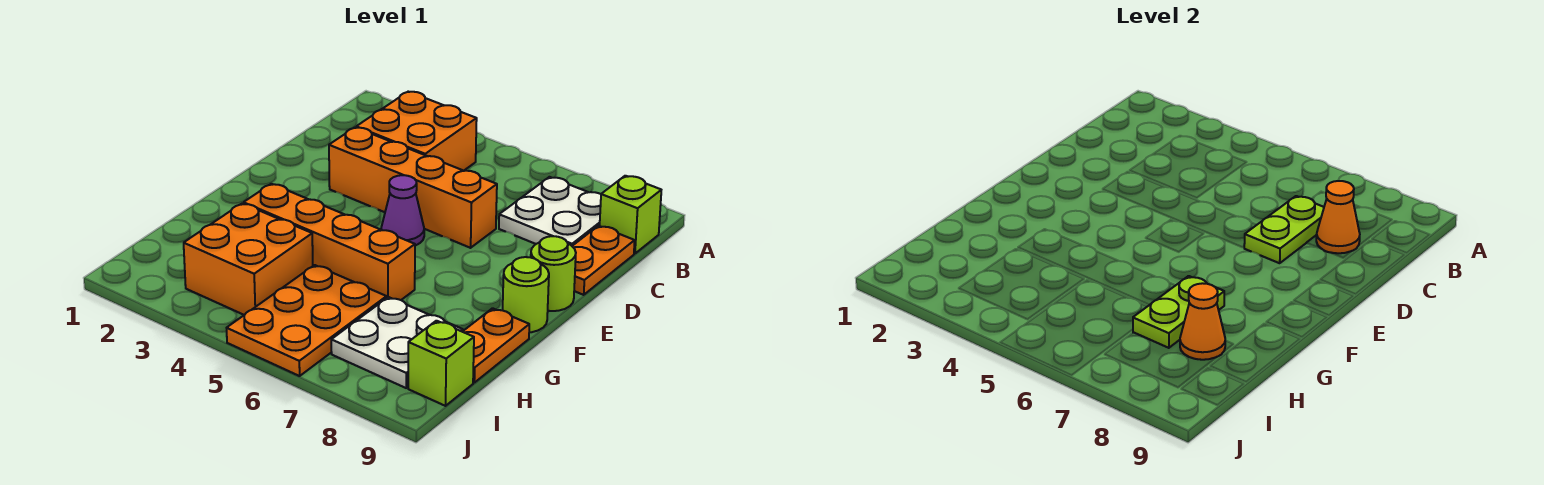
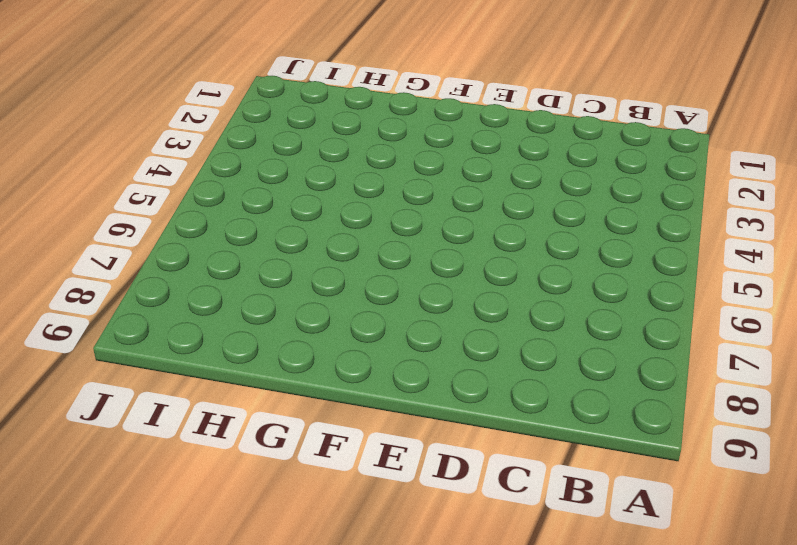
none -> orange 2x2 brick [356,92,477,171]
none -> white 2x2 plate [499,177,601,246]
none -> lime 1x1 brick [600,176,661,254]

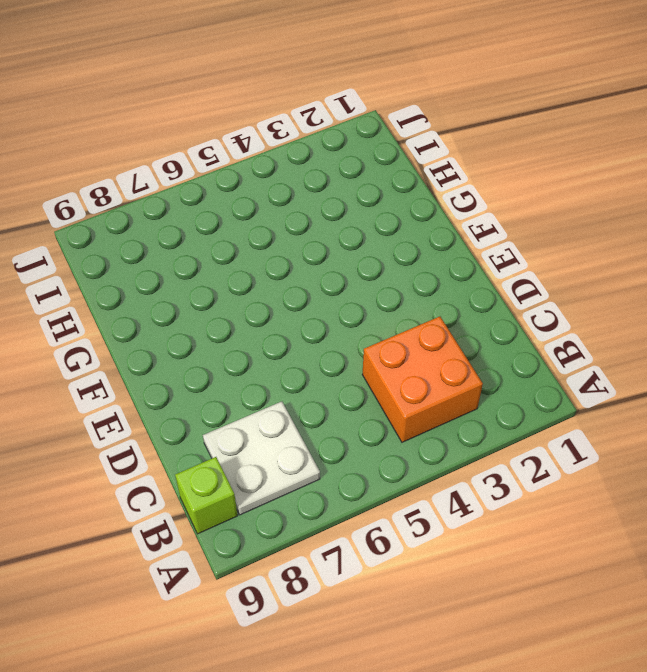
none -> orange 1x2 plate [572,226,635,295]
none -> orange 1x4 brick [329,127,497,248]
none -> purple 1x1 cone [381,175,424,246]

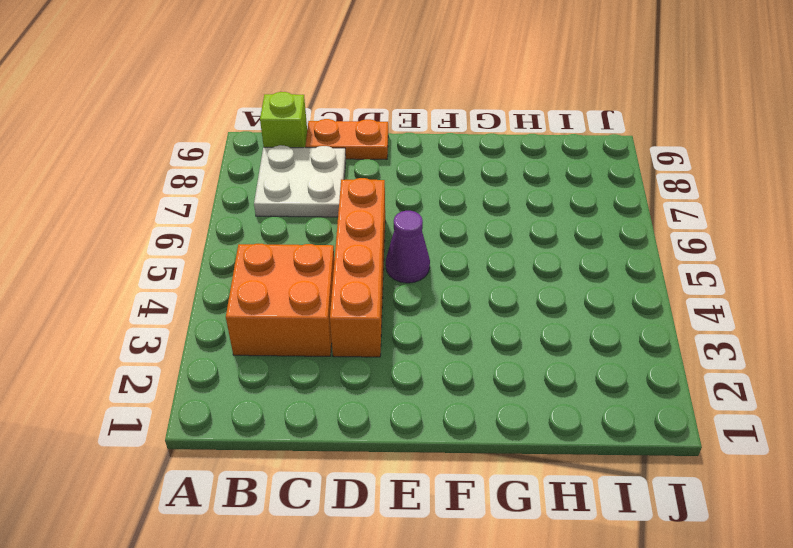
none -> lime 1x1 round brick [531,236,576,311]
none -> lime 1x1 round brick [503,257,549,332]
none -> orange 1x4 brick [244,184,415,300]

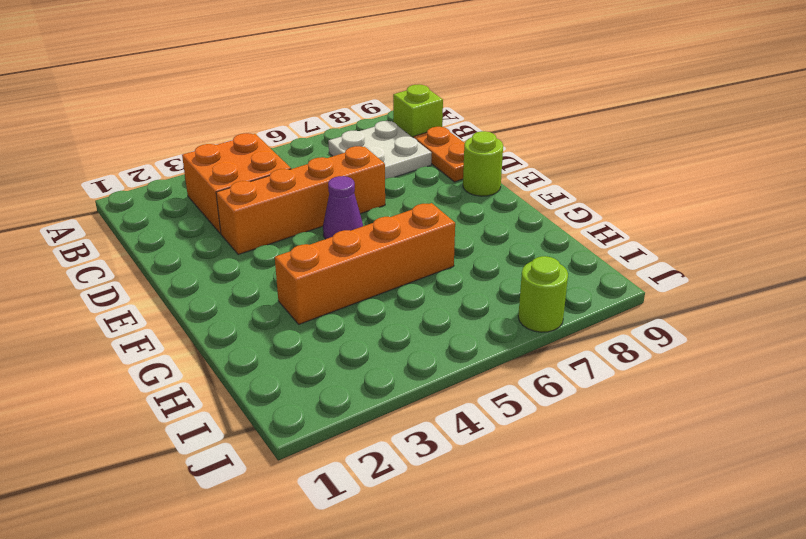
lime 1x1 round brick [518,256,568,332] -> lime 1x1 round brick moved to [503,257,549,332]
none -> orange 1x2 plate [463,308,529,383]
none -> orange 2x2 brick [184,203,313,315]
none -> orange 2x3 plate [227,265,387,376]

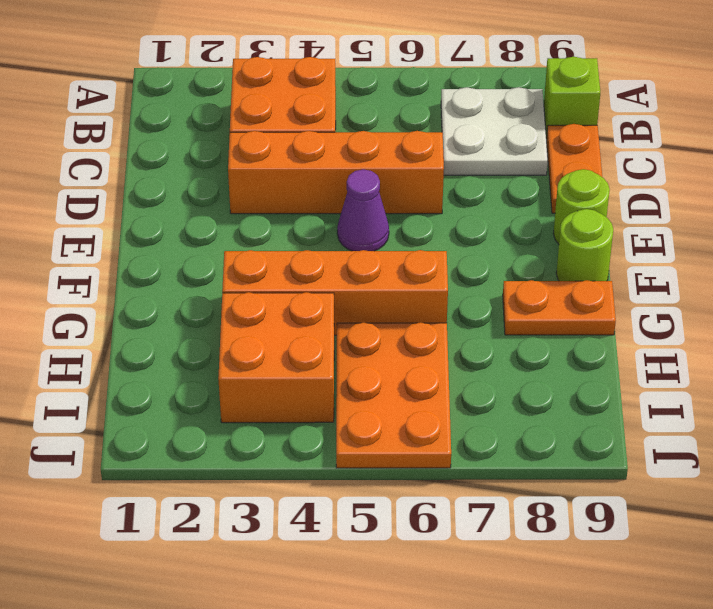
orange 1x2 plate [503,280,616,335] -> orange 1x2 plate turned to [463,308,529,383]
none -> white 2x2 plate [331,297,463,388]
none -> lime 1x1 brick [408,321,474,406]
none -> lime 1x2 plate [1244,196,1324,263]

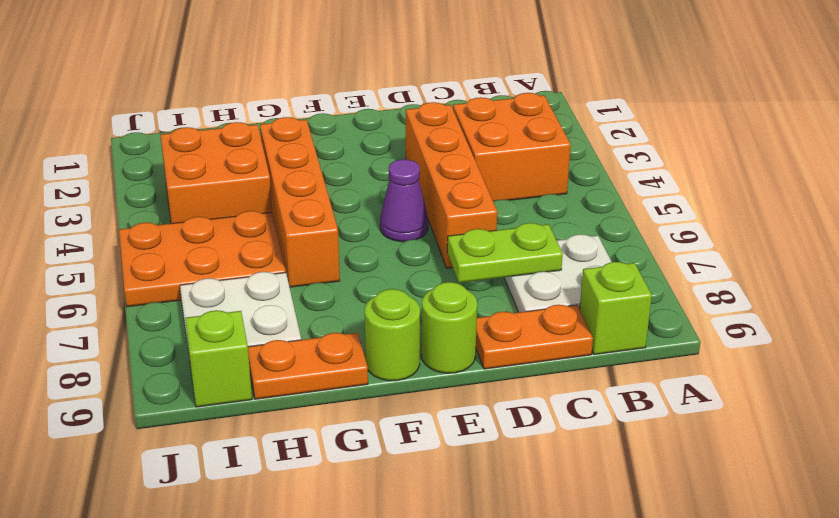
none -> orange 1x1 cone [1316,181,1360,253]
none -> lime 1x2 plate [1133,276,1224,348]
none -> orange 1x1 cone [1180,283,1225,360]

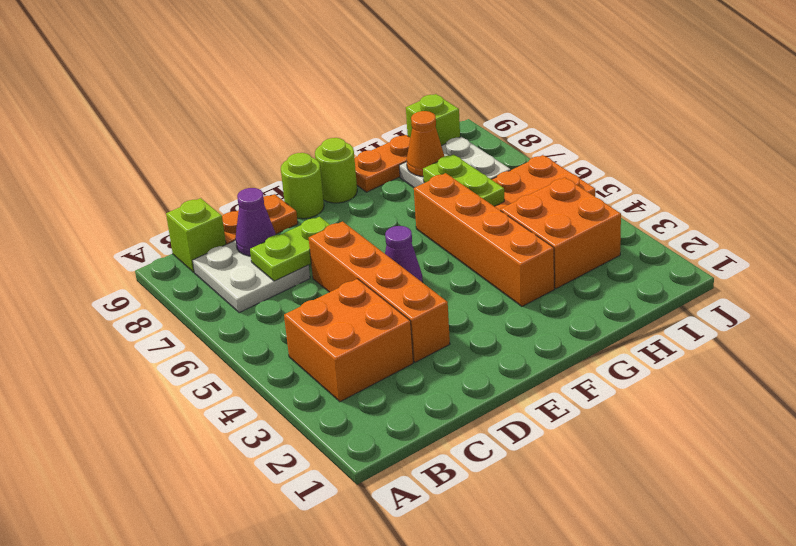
purple 1x1 cone [235,188,276,256] -> orange 1x1 cone [1316,181,1360,253]
lime 1x2 plate [423,154,504,206] -> lime 1x2 plate turned to [1133,276,1224,348]

